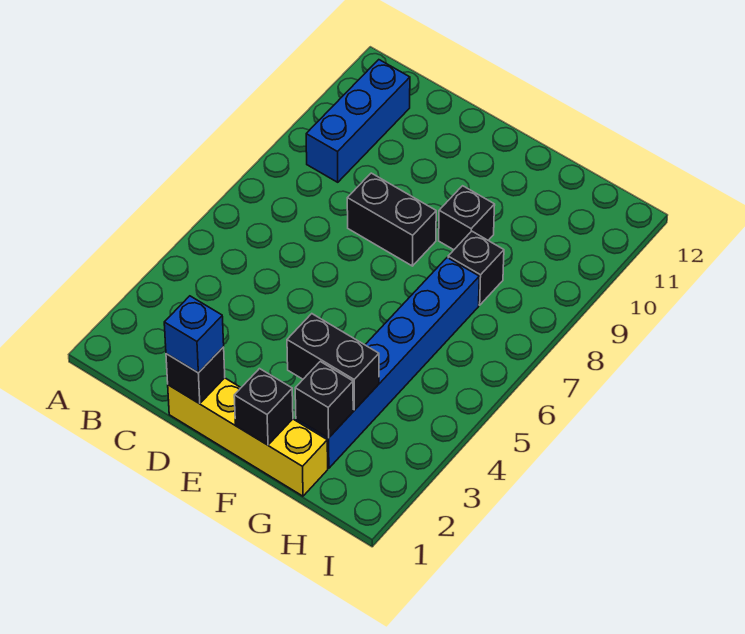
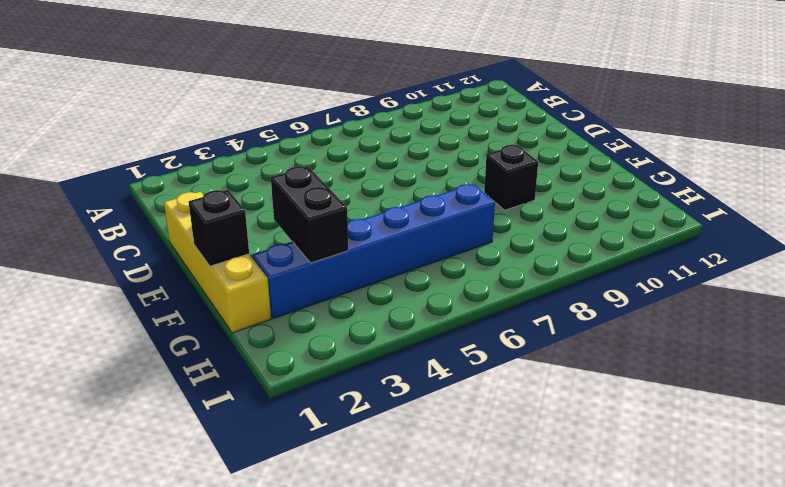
none -> blue 1x3 brick [306,60,410,182]
none -> black 1x2 brick [347,173,436,266]

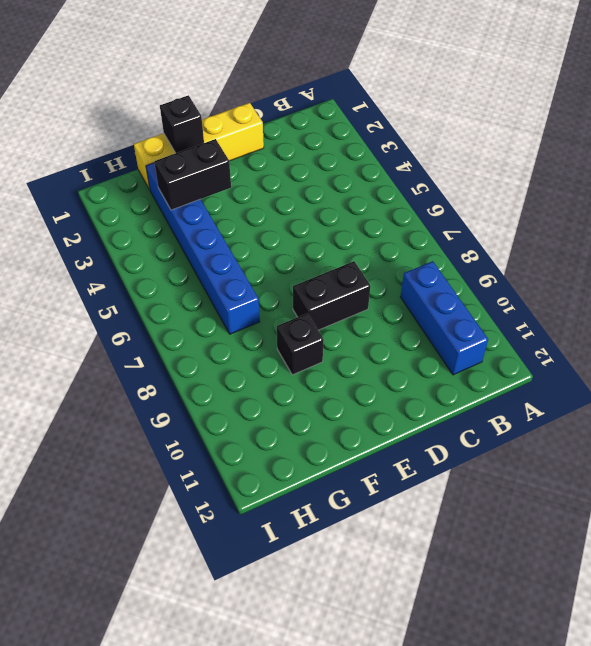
none -> black 1x1 brick [448,231,504,305]
none -> black 1x1 brick [166,347,225,404]

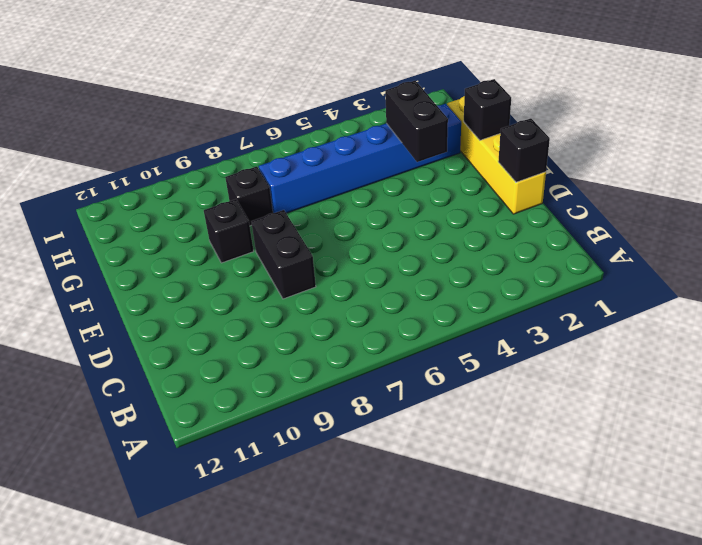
none -> blue 1x3 brick [306,60,410,182]
none -> black 1x1 brick [295,362,353,438]

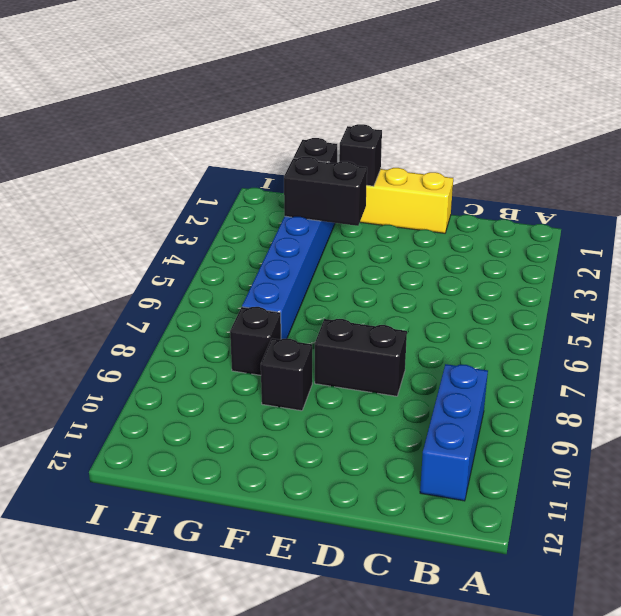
none -> black 1x1 brick [166,347,225,404]
none -> blue 1x1 brick [164,296,224,373]

